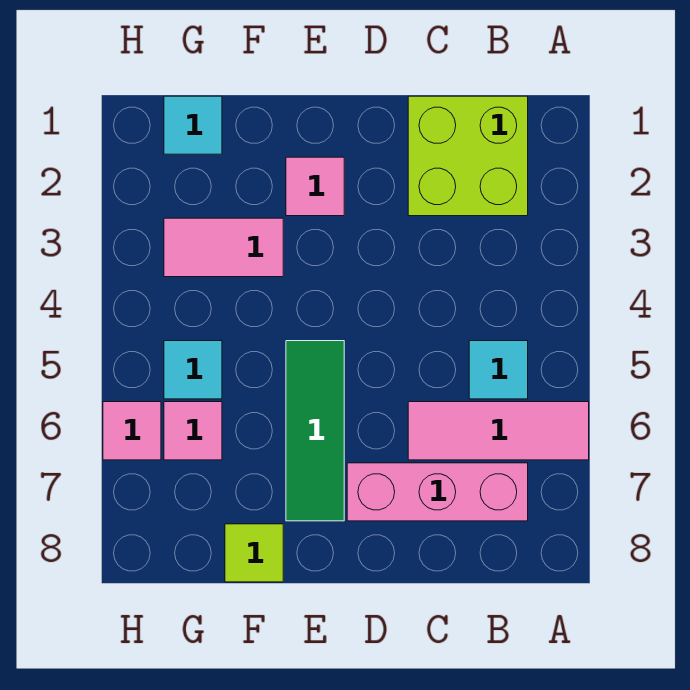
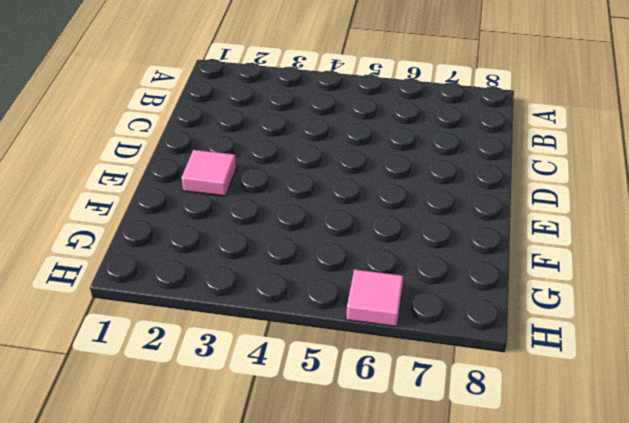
none -> pink 1x3 tile [408,402,589,460]
none -> lime 2x2 brick [408,96,528,216]
none -> cyan 1x1 tile [469,341,528,399]

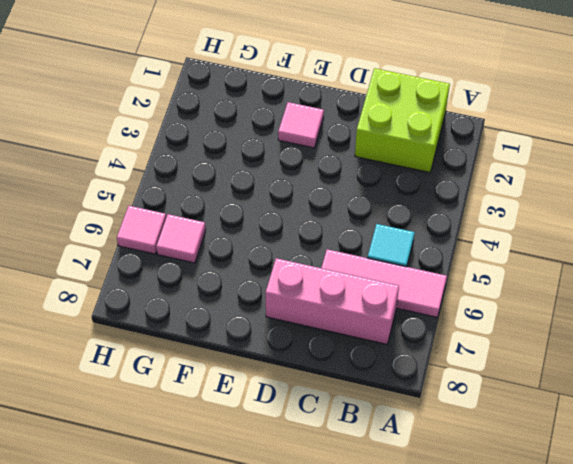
none -> green 1x3 tile [286,341,344,521]
none -> pink 1x2 tile [164,218,283,277]
none -> lime 1x1 tile [225,524,283,582]

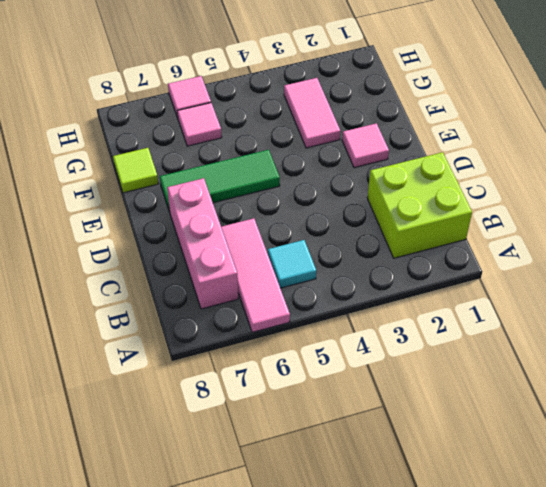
none -> cyan 1x1 tile [164,96,222,154]
none -> cyan 1x1 tile [164,341,222,399]

